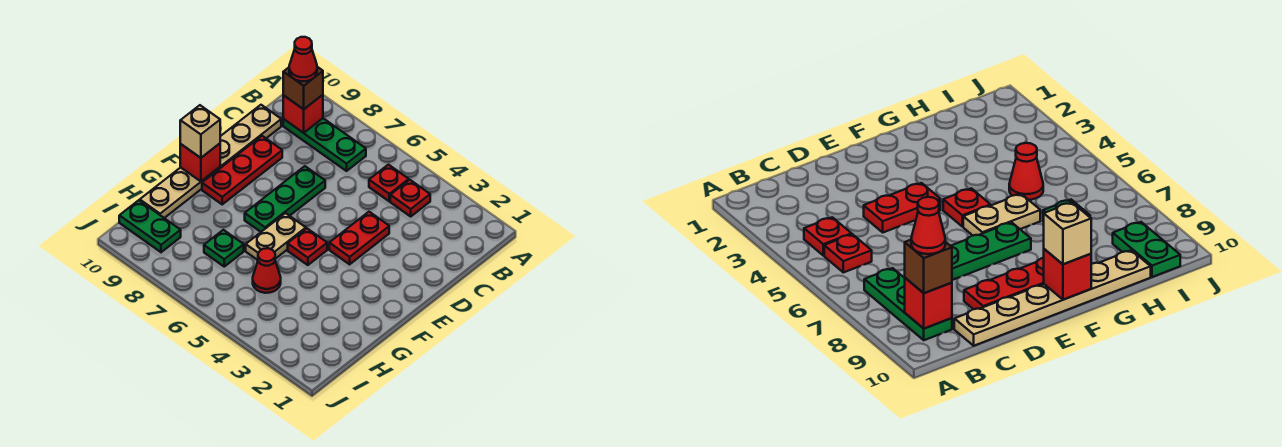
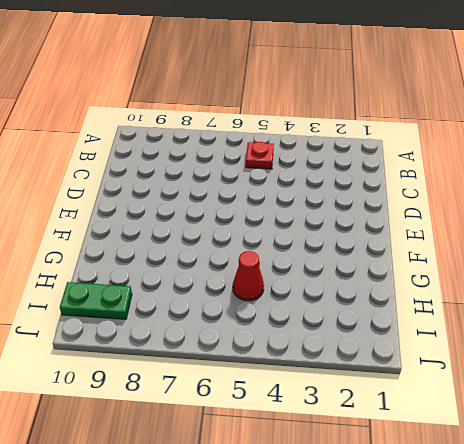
none -> red 1x1 plate [390,180,430,216]
none -> green 1x3 plate [283,118,366,171]
none -> tan 1x6 plate [140,105,281,218]

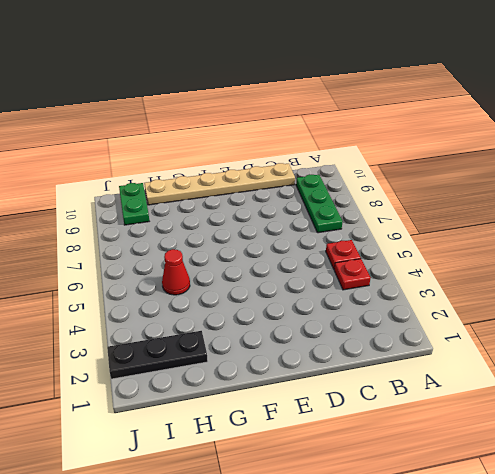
black 1x3 plate [107,331,208,379] -> none
none -> red 1x2 plate [329,212,389,264]
none -> green 1x3 plate [245,166,325,232]
none -> red 1x3 plate [202,136,282,204]

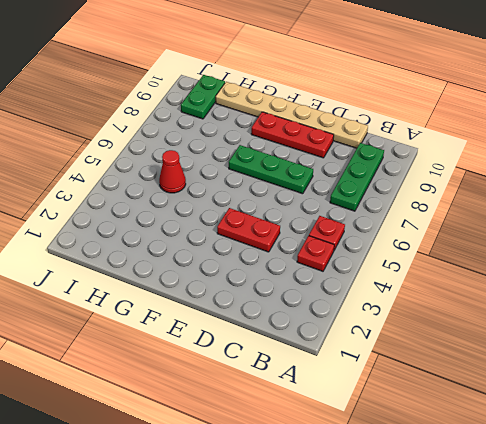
none -> red 1x1 plate [288,228,327,265]
none -> tan 1x2 plate [246,213,306,260]
none -> green 1x1 plate [204,230,244,267]

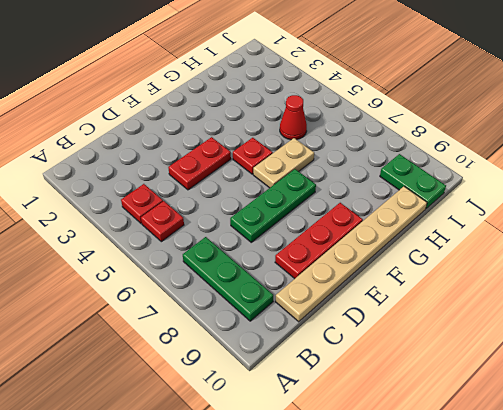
none -> green 1x1 plate [204,230,244,267]
none -> red 1x1 brick [283,95,323,133]
none -> red 1x1 brick [180,144,220,181]

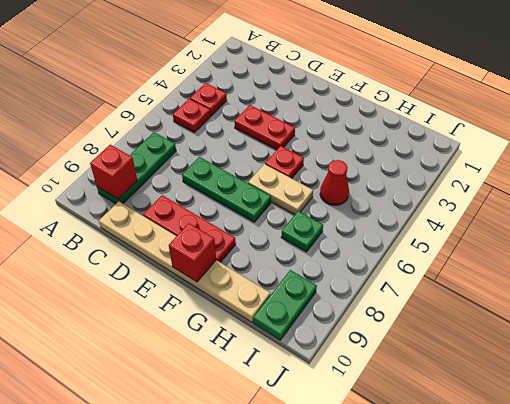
none -> brown 1x1 brick [283,67,323,109]
none -> tan 1x1 brick [180,105,220,158]
none -> red 1x1 cone [289,37,317,81]

